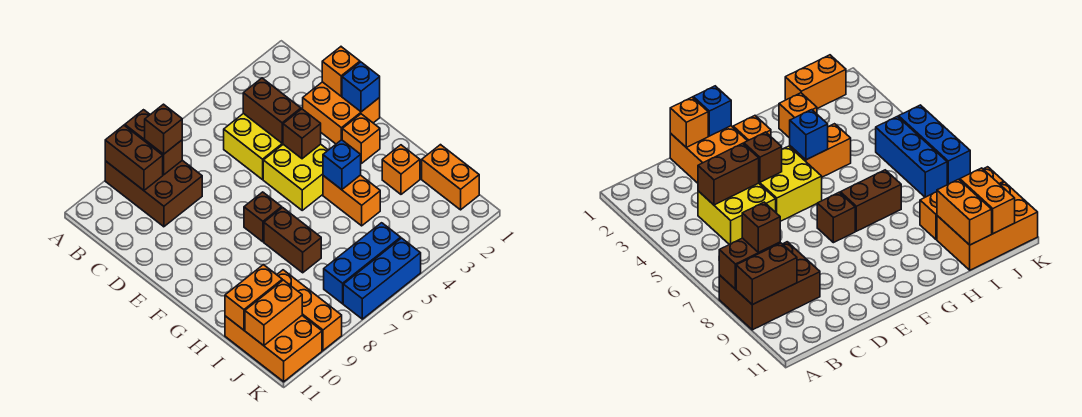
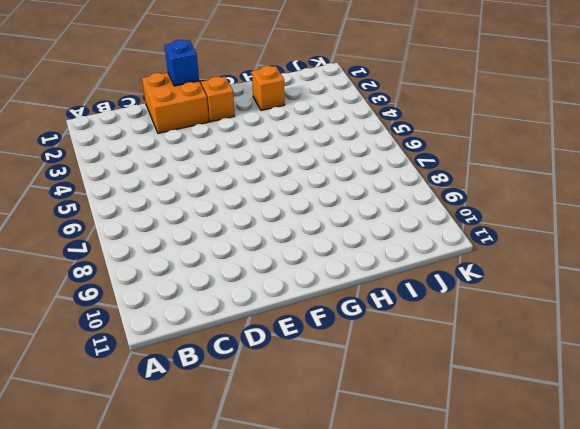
none -> brown 2x3 brick [105,160,202,227]
none -> yellow 2x2 brick [224,113,283,180]
none -> yellow 2x2 brick [263,144,328,210]

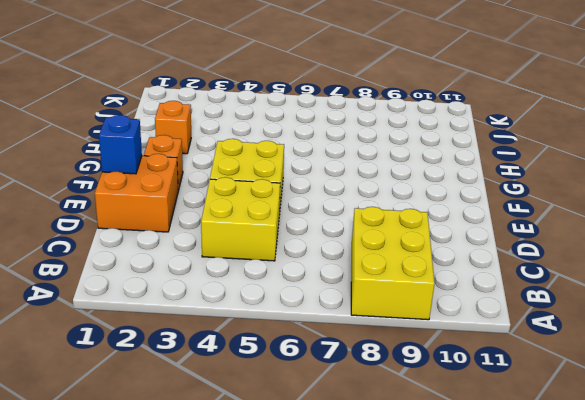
yellow 2x3 brick [351,207,435,320] -> brown 2x3 brick [105,160,202,227]
none -> brown 1x1 brick [244,192,282,242]
none -> orange 1x2 brick [323,175,380,226]
none -> brown 1x2 brick [264,208,321,273]

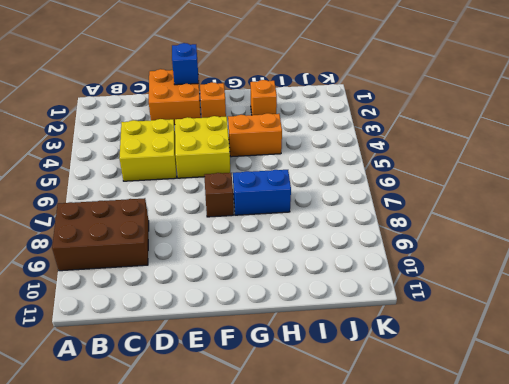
blue 1x2 brick [233,170,291,215] -> brown 1x2 brick [264,208,321,273]
none -> orange 1x2 brick [422,145,479,210]
none -> orange 1x3 brick [277,270,342,350]
none -> orange 2x3 brick [225,316,322,382]

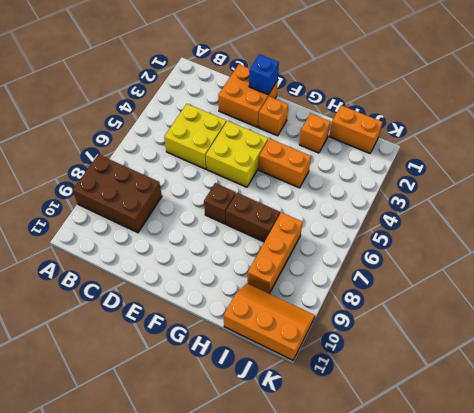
orange 1x3 brick [248,212,303,294] -> orange 1x3 brick turned to [277,270,342,350]
orange 2x3 slope [224,283,315,360] -> orange 2x3 brick [225,316,322,382]
none -> blue 1x3 brick [324,223,401,304]
none -> blue 1x3 brick [343,238,421,319]
none -> brown 1x2 brick [125,110,182,175]

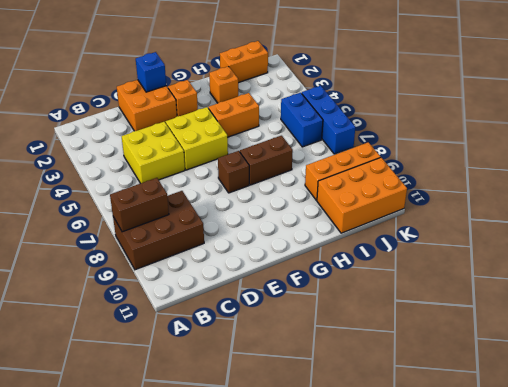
blue 1x2 brick [281,93,323,147] -> blue 1x3 brick [324,223,401,304]
none -> brown 1x2 brick [105,125,163,190]
none -> brown 1x2 brick [243,78,301,143]
none -> orange 1x1 brick [322,47,360,96]

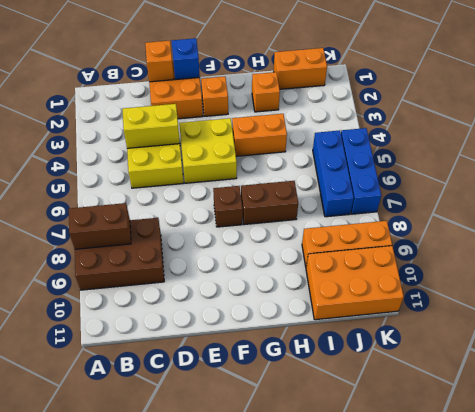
yellow 1x2 brick [122,104,180,148] -> brown 1x2 brick [243,78,301,143]
none -> brown 1x2 brick [105,125,163,190]
none -> brown 1x1 brick [283,109,321,159]
none -> blue 1x1 brick [323,140,361,190]

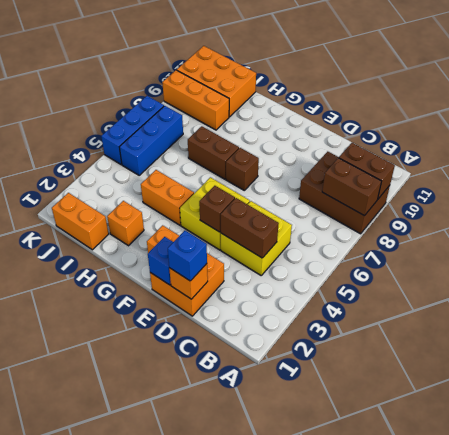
blue 1x1 brick [168,231,207,281] -> blue 1x1 brick moved to [323,140,361,190]
none -> orange 1x2 brick [225,265,282,330]
none -> orange 1x2 brick [245,280,302,346]
none -> brown 1x1 brick [145,104,182,154]

